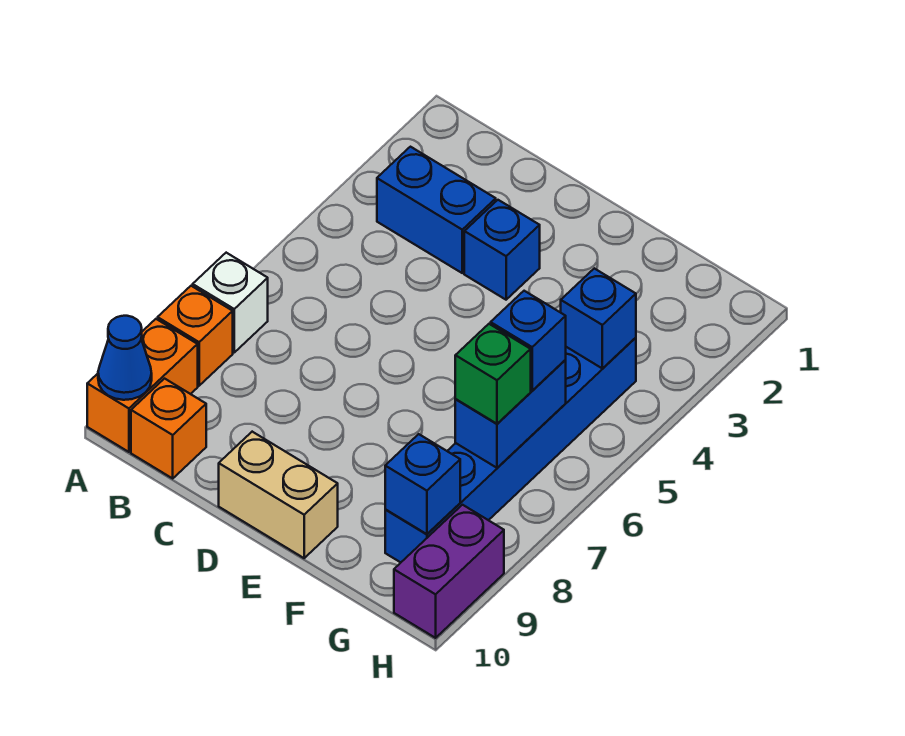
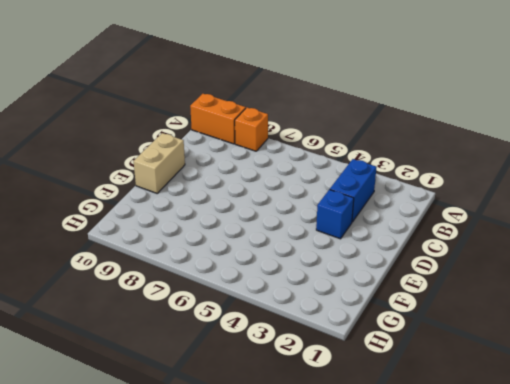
none -> white 1x1 brick [193,253,268,352]
none -> orange 1x1 brick [131,379,206,478]
none -> blue 1x6 brick [385,338,636,562]

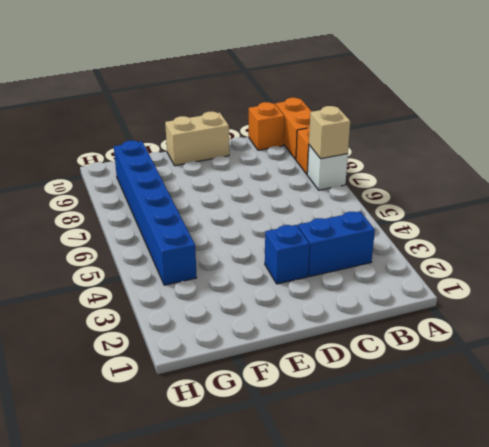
tan 1x1 brick [309,106,350,159] -> none
none -> purple 1x2 brick [394,505,504,638]
none -> blue 1x1 cone [98,316,152,400]
none -> blue 1x1 brick [561,268,636,368]

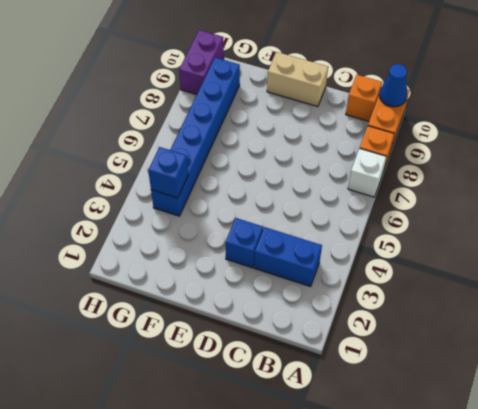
none -> blue 1x2 brick [455,360,566,468]
none -> blue 1x1 brick [385,434,460,534]
none -> blue 1x1 brick [491,291,566,391]

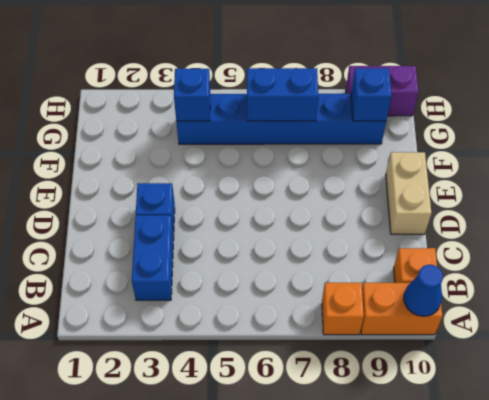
none -> white 1x1 brick [193,253,268,352]
none -> blue 1x1 brick [491,291,566,391]
none -> green 1x1 brick [455,324,531,424]

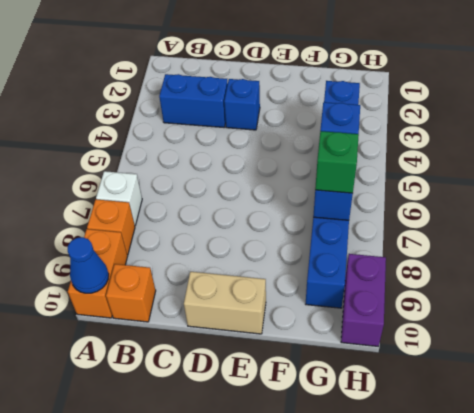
none -> blue 1x1 brick [385,434,460,534]

